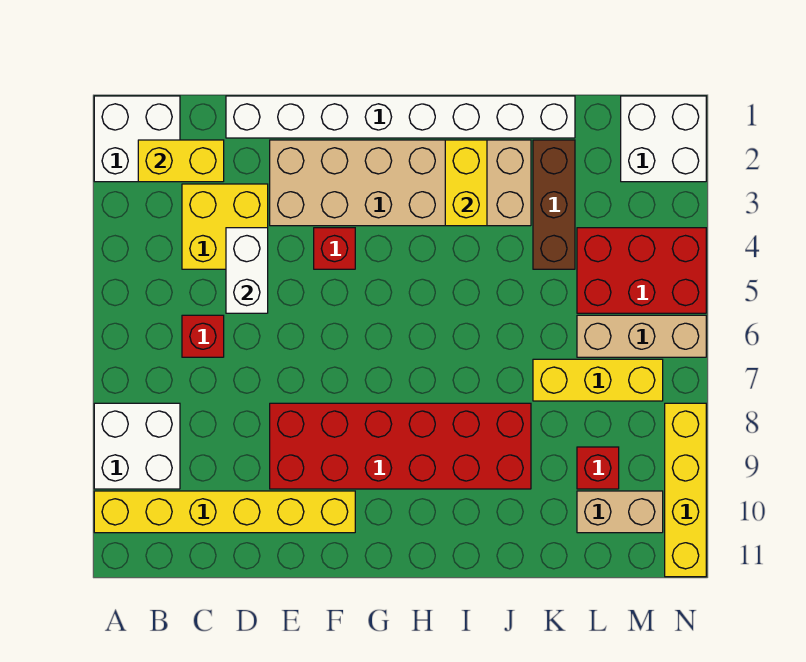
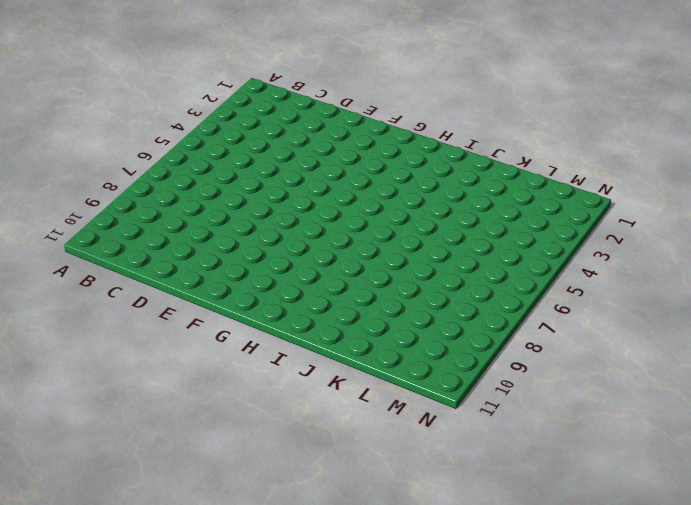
none -> white 2x2 brick [94,96,180,182]
none -> white 2x2 brick [94,403,180,489]
none -> yellow 1x6 brick [94,491,355,533]

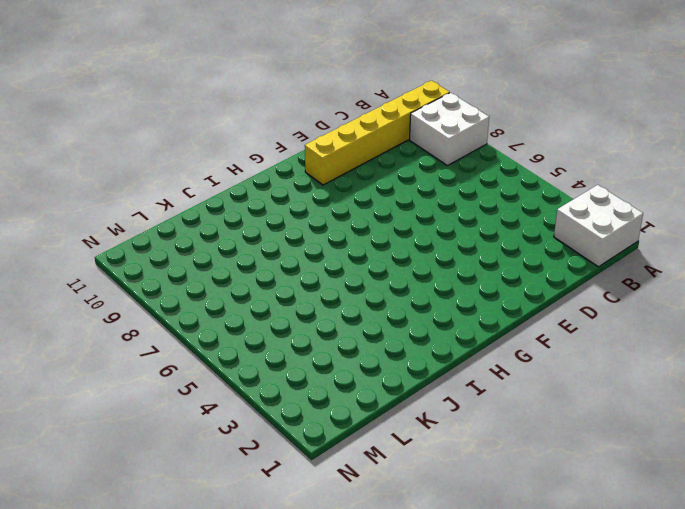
none -> yellow 2x2 brick [182,184,268,269]
none -> red 1x1 brick [182,315,224,357]
none -> white 1x8 brick [226,96,575,138]

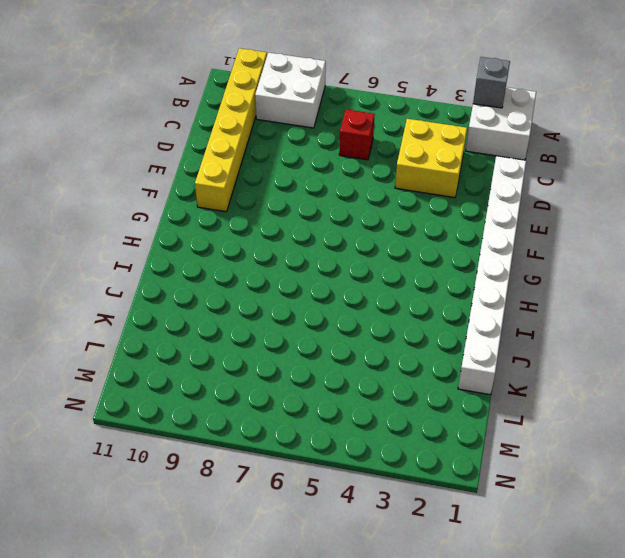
grey 1x1 brick [473,57,510,108] -> none
none -> tan 2x6 brick [270,140,531,226]
none -> red 2x6 brick [270,403,531,489]
none -> red 1x1 brick [314,228,355,269]

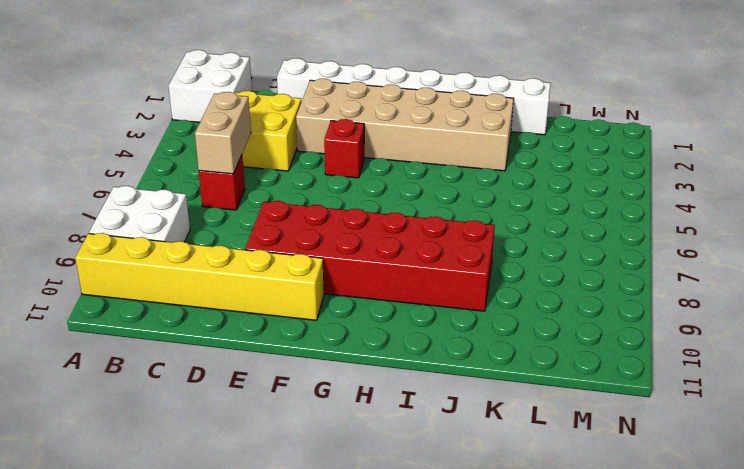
tan 1x2 brick [195,92,251,174] -> tan 1x2 brick turned to [577,491,663,533]
none -> brown 1x3 brick [533,140,575,269]
none -> yellow 1x3 brick [533,359,663,401]
none -> red 2x3 brick [577,228,706,313]

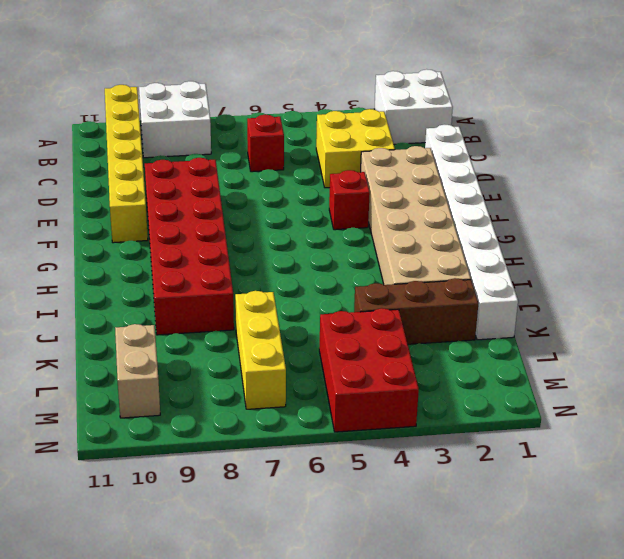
none -> tan 1x3 brick [577,315,706,357]
none -> red 1x1 brick [577,447,619,489]
none -> white 2x2 brick [621,96,706,182]

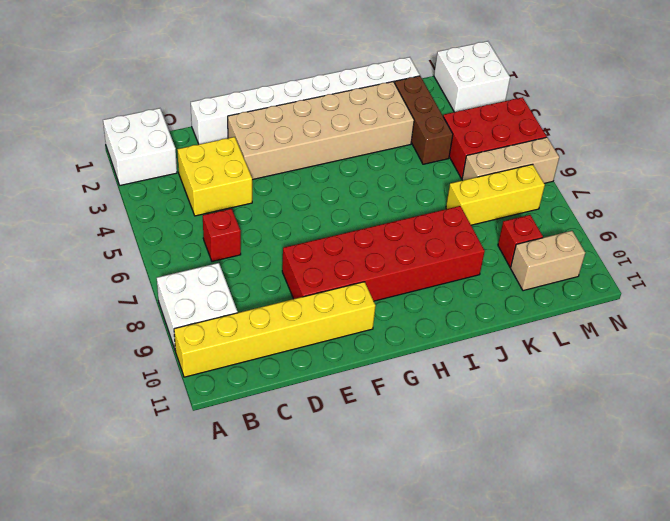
none -> red 1x1 brick [314,228,355,269]
none -> yellow 1x4 brick [665,403,706,577]
none -> yellow 1x2 brick [138,140,224,182]

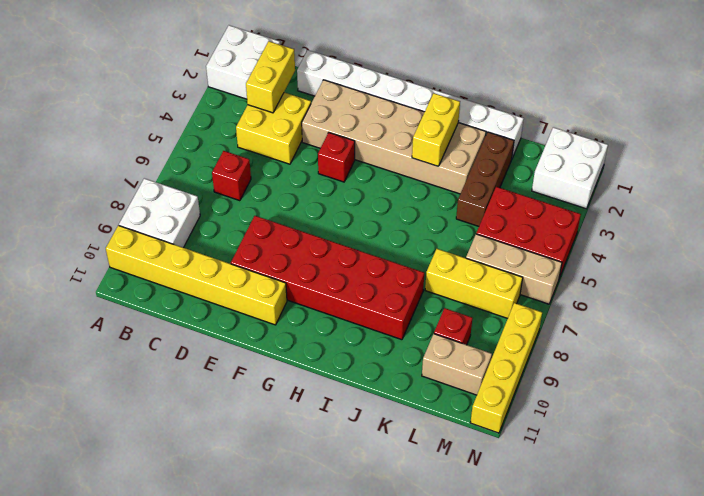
yellow 1x2 brick [246,41,295,113] -> yellow 1x2 brick turned to [138,140,224,182]
none -> white 1x2 brick [226,228,268,313]

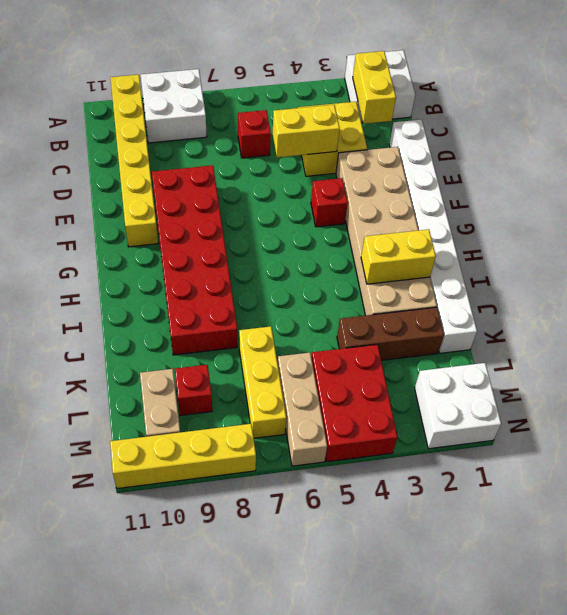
yellow 1x2 brick [273,105,340,157] -> white 1x2 brick [226,228,268,313]

